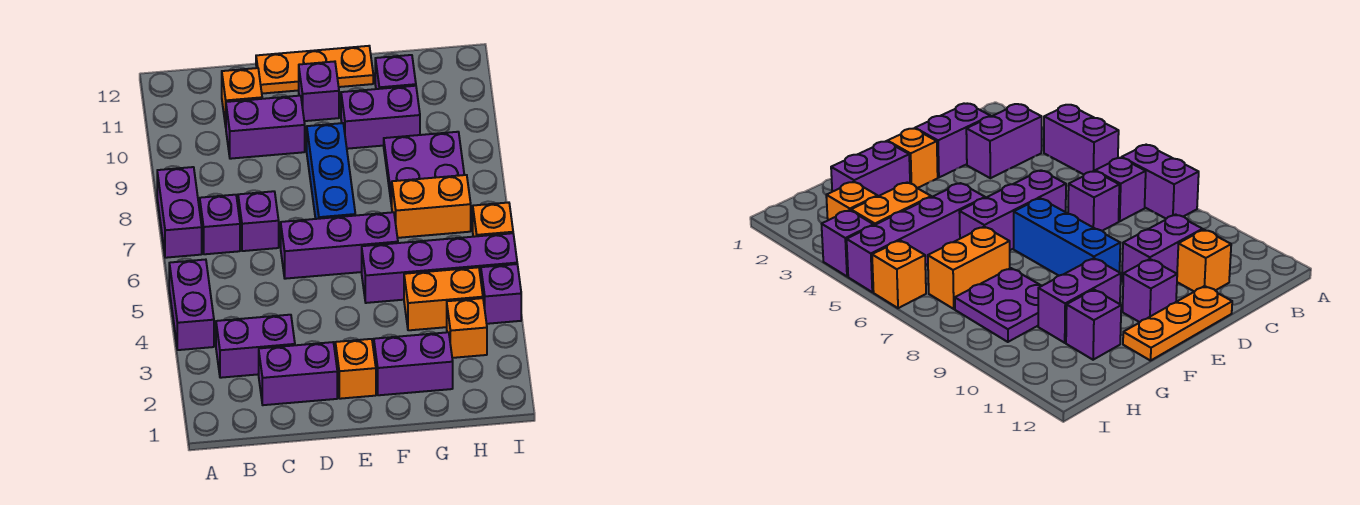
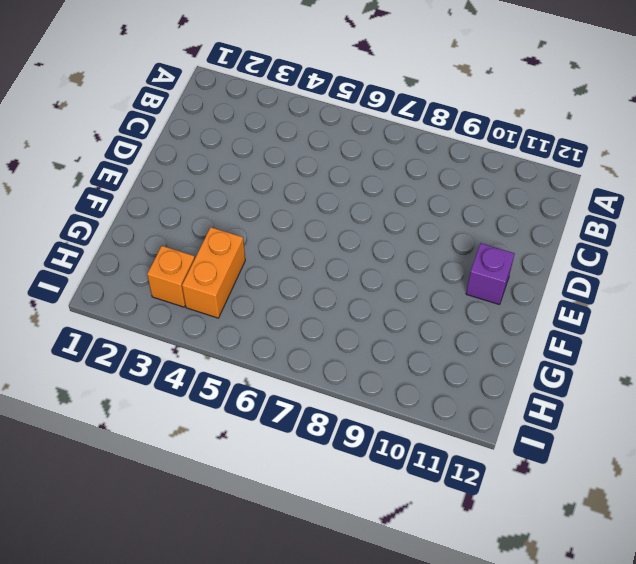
none -> purple 1x2 brick [169,260,214,350]
none -> purple 1x2 brick [157,167,202,258]
none -> purple 1x2 brick [216,315,295,378]

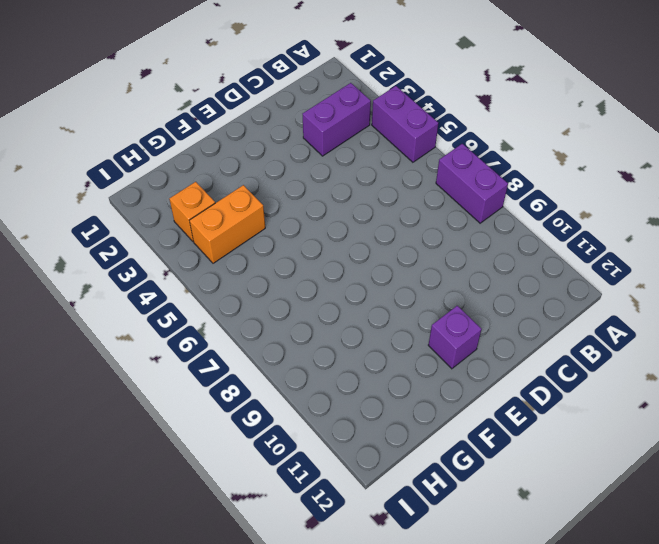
none -> purple 1x1 brick [200,195,240,254]
none -> purple 1x2 brick [259,342,337,405]
none -> purple 1x1 brick [238,191,279,251]

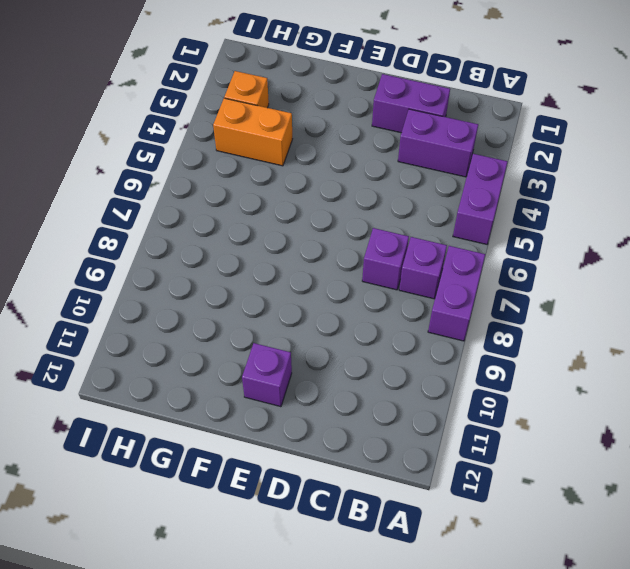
none -> purple 1x2 brick [226,96,305,159]
none -> orange 1x1 brick [222,68,262,126]
none -> purple 1x3 brick [281,212,398,279]

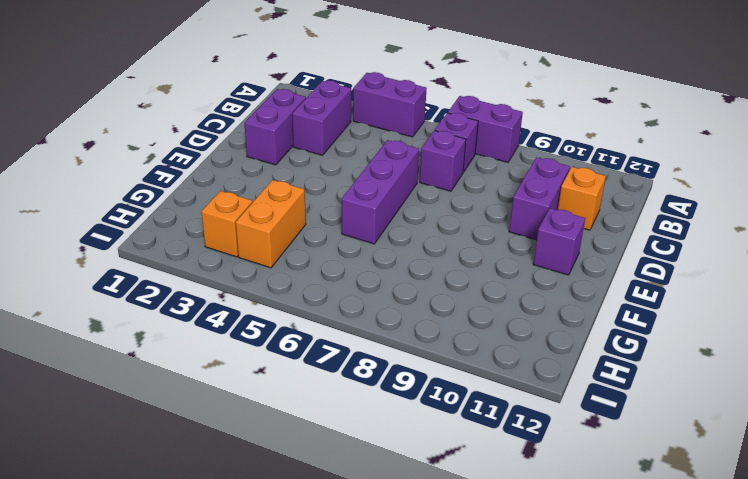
none -> orange 1x3 plate [256,46,373,94]
none -> orange 1x1 brick [335,339,376,399]
none -> blue 1x3 brick [307,123,355,219]

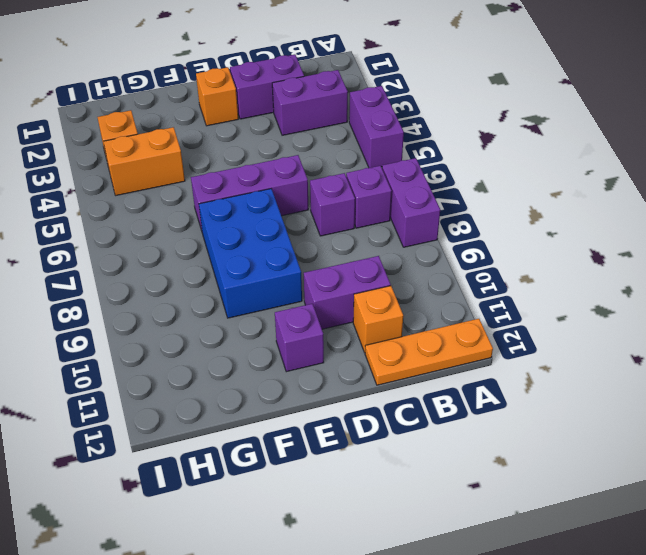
orange 1x3 plate [365,319,493,385] -> orange 1x3 plate moved to [256,46,373,94]
blue 2x3 brick [199,189,302,318] -> blue 1x3 brick [307,123,355,219]
none -> purple 1x2 brick [374,332,453,395]
none -> purple 1x4 brick [362,233,517,303]
none -> purple 1x2 brick [341,86,420,149]

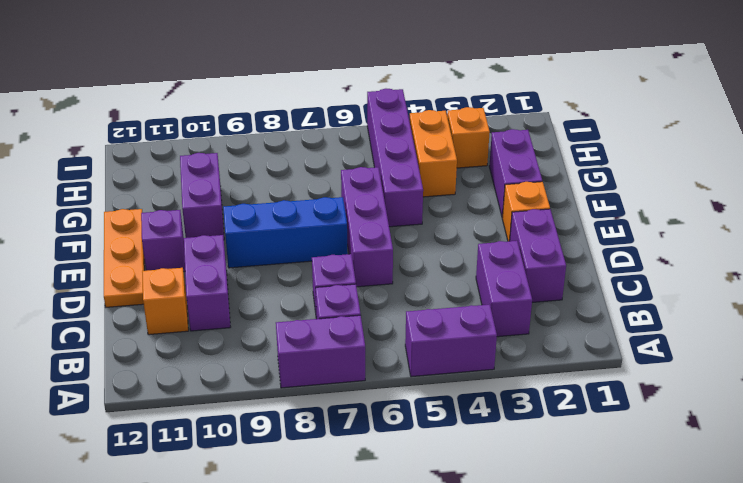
none -> orange 1x2 brick [392,175,471,238]
none -> purple 2x2 plate [384,132,464,206]
none -> purple 1x1 brick [375,55,416,89]

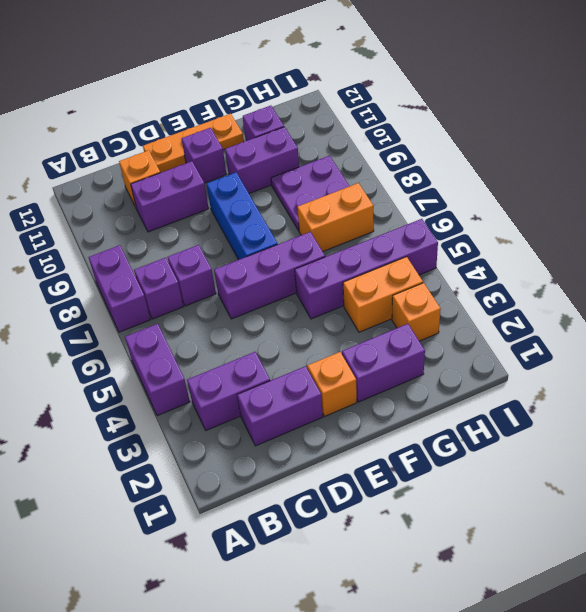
none -> purple 1x1 brick [481,264,521,324]
none -> orange 1x1 brick [473,202,513,237]

